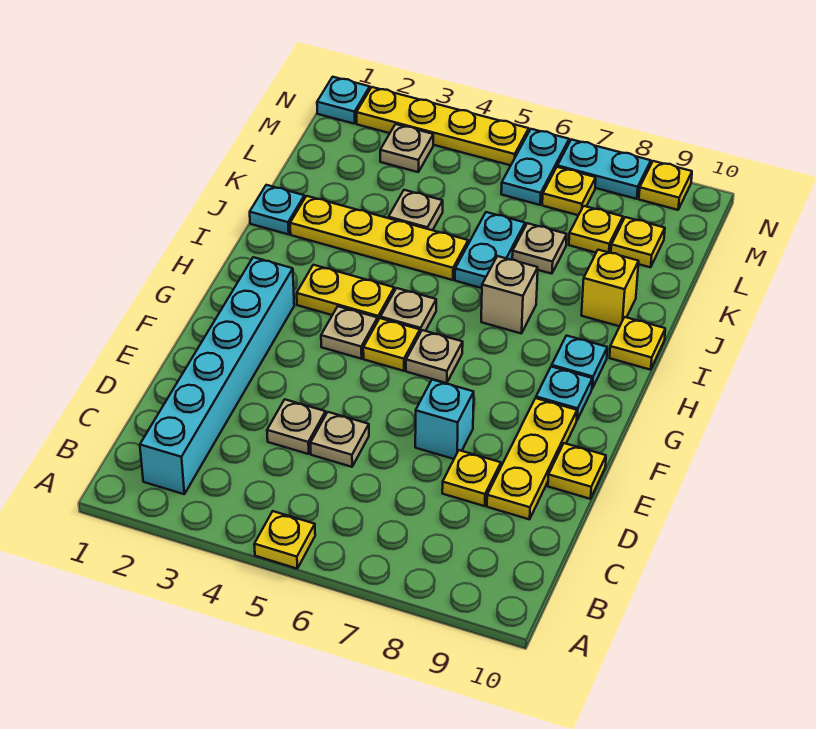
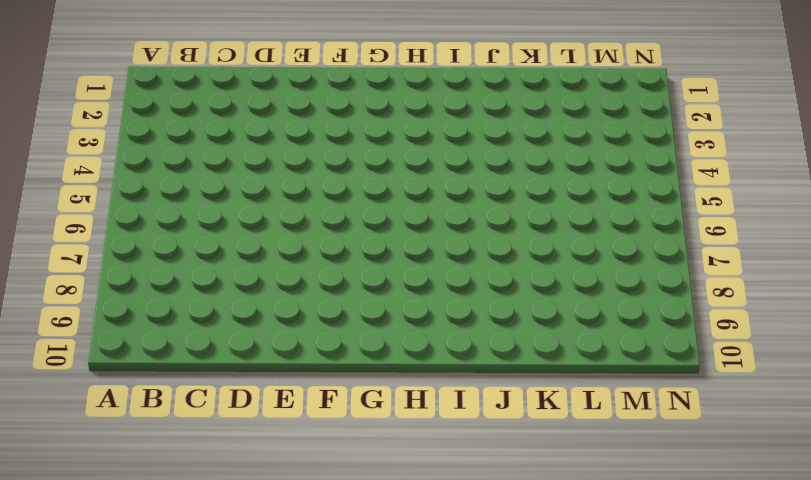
none -> yellow 1x1 plate [254,511,315,568]
none -> cyan 1x6 brick [140,257,294,494]
none -> tan 1x1 plate [267,400,326,454]
none -> tan 1x1 plate [310,412,369,467]

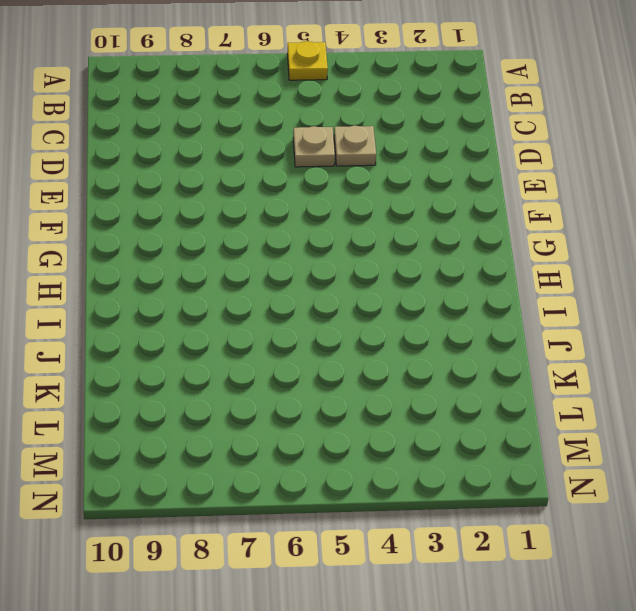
none -> cyan 1x6 brick [140,257,294,494]
none -> yellow 1x1 plate [442,450,501,506]
none -> yellow 1x3 plate [487,398,577,519]
none -> cyan 1x1 brick [415,380,474,459]

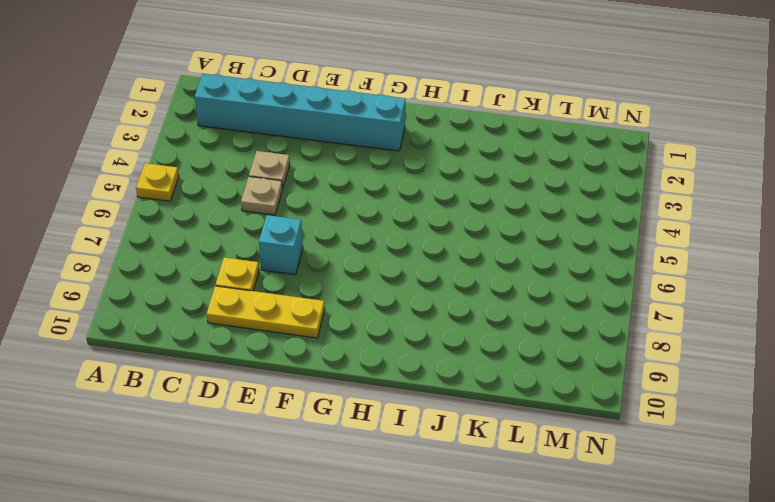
none -> yellow 1x1 plate [548,443,606,499]
none -> tan 1x1 plate [321,306,378,359]
none -> yellow 1x1 plate [363,318,420,371]
none -> tan 1x1 plate [406,330,463,383]

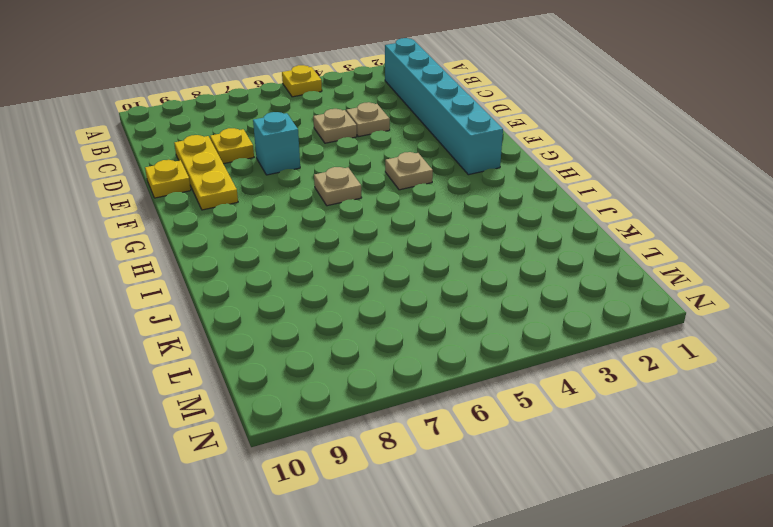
none -> yellow 1x1 plate [363,318,420,371]
none -> cyan 1x1 plate [536,367,592,420]
none -> yellow 1x2 plate [297,265,394,320]
none -> tan 1x1 plate [380,288,436,333]

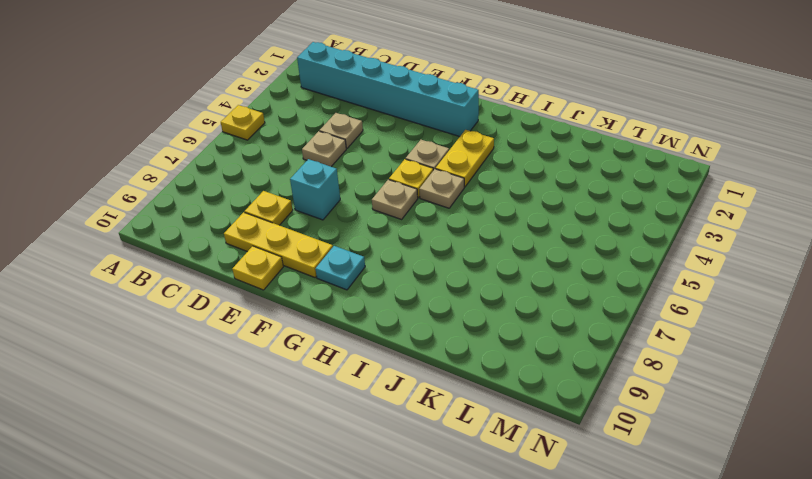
none -> cyan 1x1 plate [552,336,607,388]
none -> tan 1x1 brick [481,256,538,333]
none -> yellow 1x1 plate [610,317,665,370]
none -> cyan 1x1 plate [250,185,305,234]

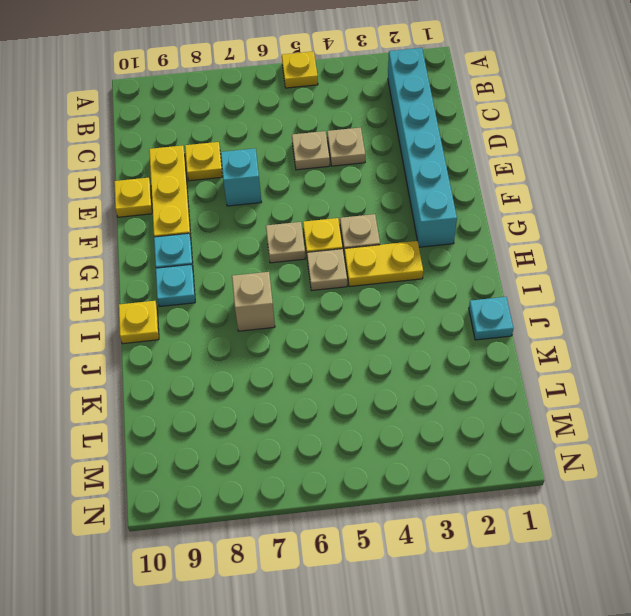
none -> yellow 1x4 plate [290,196,468,280]
none -> cyan 1x2 plate [455,212,525,288]
none -> yellow 1x1 brick [581,250,639,326]
none -> tan 1x1 plate [389,190,443,230]

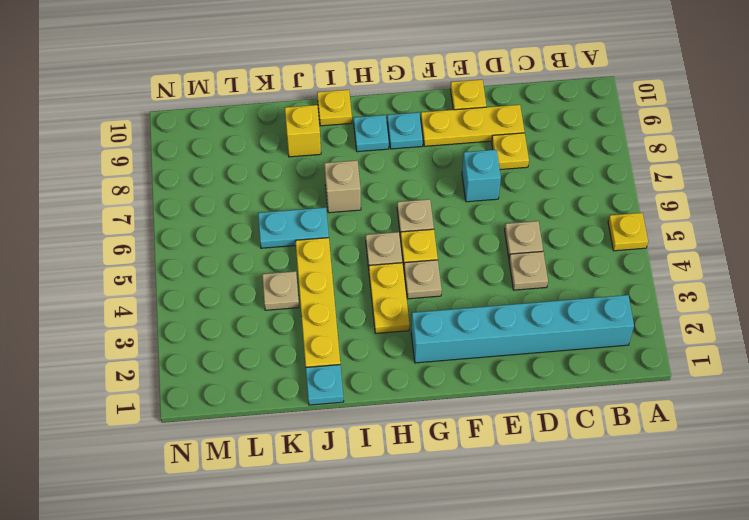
none -> tan 1x1 plate [512,223,567,274]
none -> yellow 1x1 plate [569,206,623,253]
none -> yellow 1x1 plate [611,217,665,267]
none -> tan 1x1 plate [380,124,433,172]

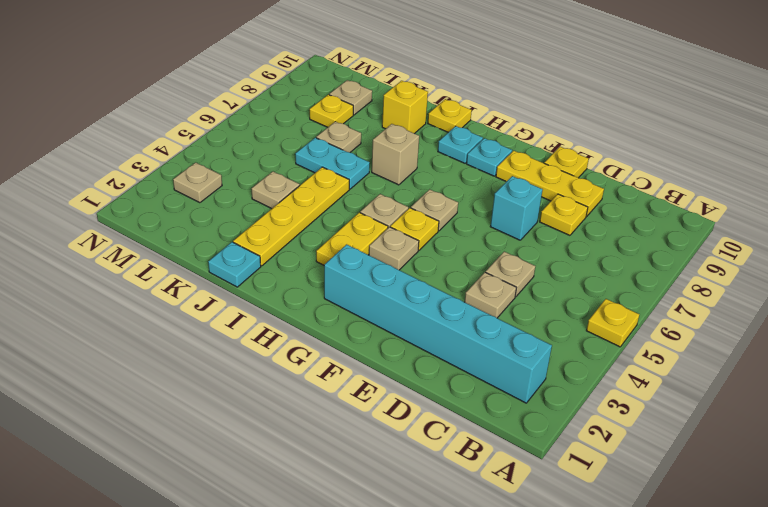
tan 1x1 plate [329,80,372,115] -> yellow 1x1 plate [611,217,665,267]
none -> cyan 1x2 plate [501,129,569,205]
none -> yellow 1x1 plate [542,167,596,215]
none -> cyan 1x1 plate [317,77,370,124]
none -> yellow 1x4 plate [356,87,529,165]

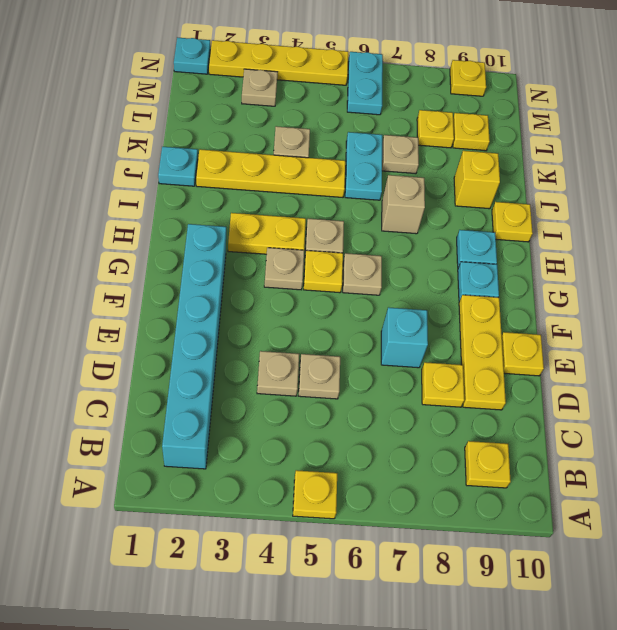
yellow 1x1 plate [465,441,511,488] -> yellow 1x1 plate moved to [542,167,596,215]
none -> cyan 1x2 plate [557,139,651,199]

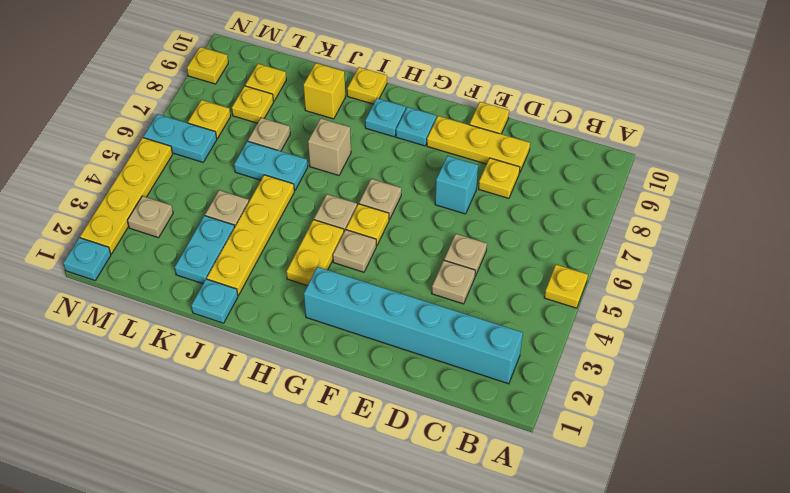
cyan 1x2 plate [175,216,235,284] -> cyan 1x2 plate moved to [557,139,651,199]

